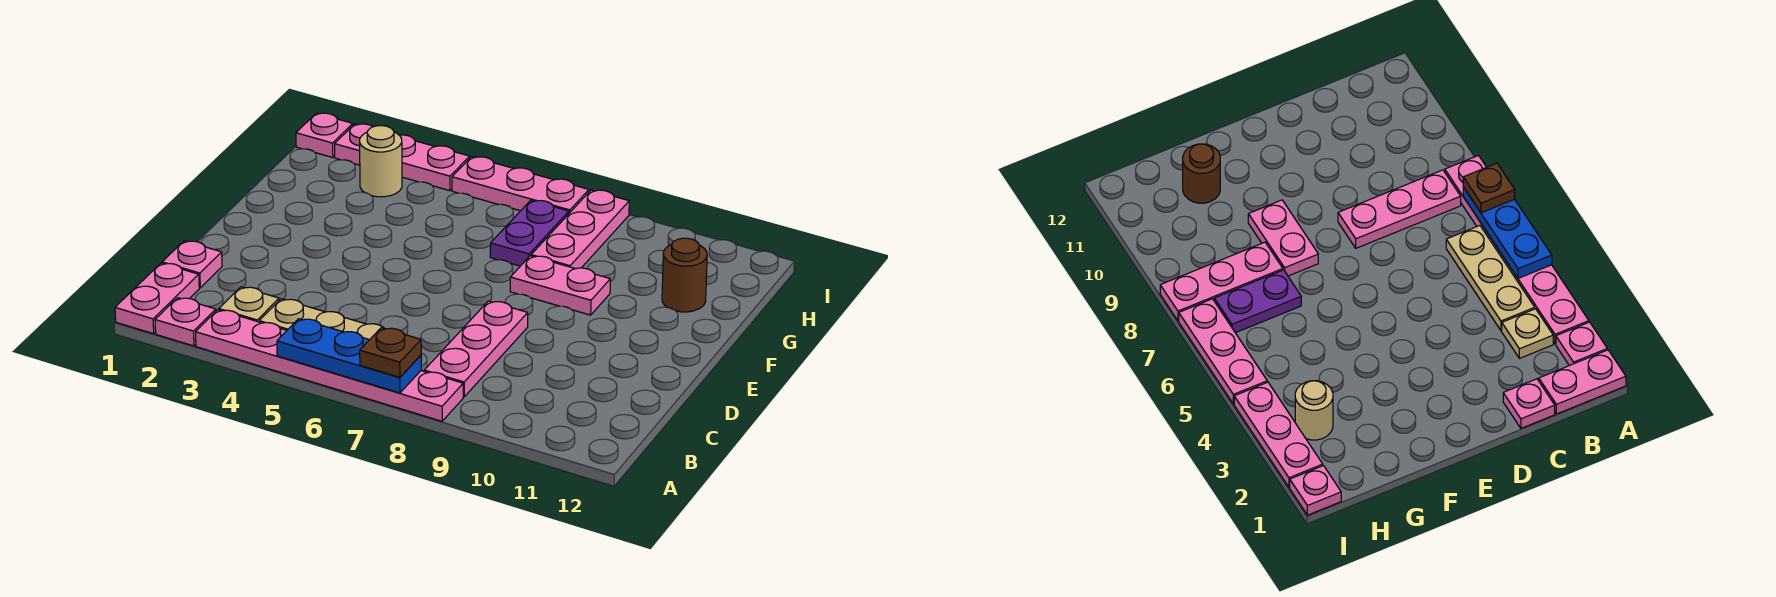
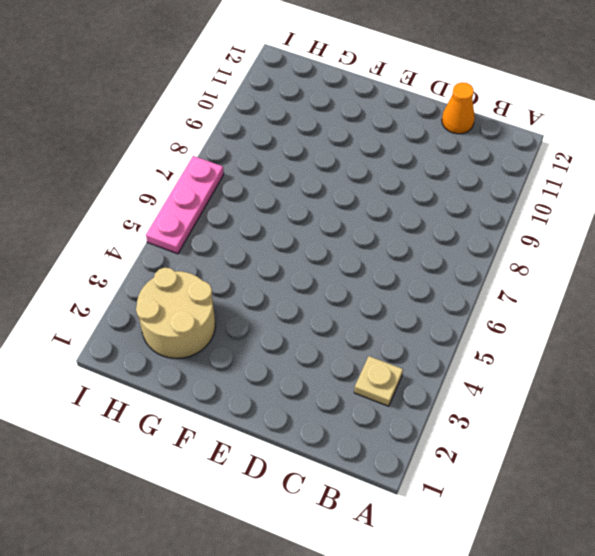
orange 1x1 cone [442,82,475,134] -> none
tan 2x2 round brick [136,268,215,358] -> tan 1x1 round brick [360,126,402,197]
none -> pink 1x2 plate [115,263,199,334]
none -> pink 1x1 plate [155,298,216,346]
none -> pink 1x6 plate [196,310,463,421]

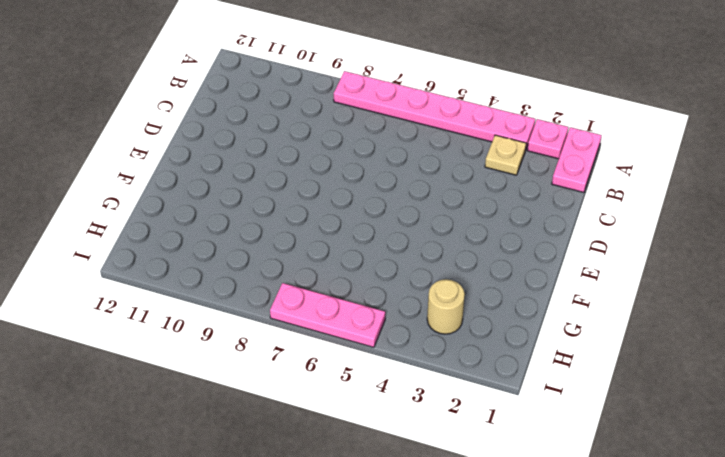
none -> tan 1x3 plate [259,299,383,340]
none -> pink 1x3 plate [424,301,528,397]
none -> pink 1x1 plate [162,241,222,288]

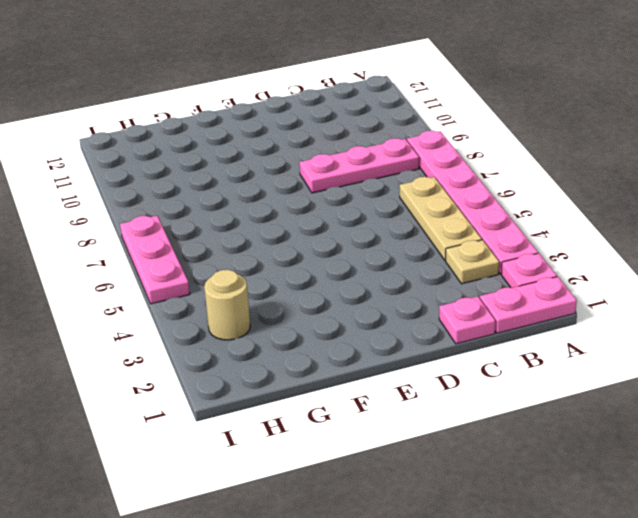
none -> pink 1x2 plate [510,256,610,315]
none -> purple 1x2 plate [490,200,569,266]
none -> pink 1x3 plate [531,190,629,269]

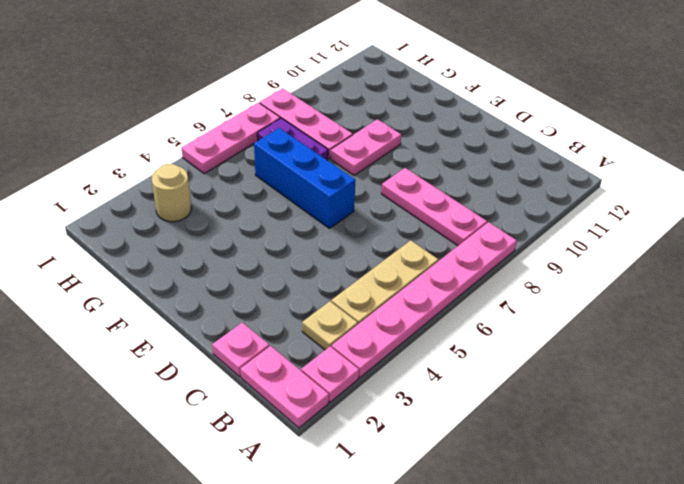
blue 1x3 brick [254,128,355,228] -> none
none -> brown 1x1 round brick [662,238,707,312]
none -> pink 1x1 plate [296,113,353,158]
none -> pink 1x3 plate [335,124,470,191]

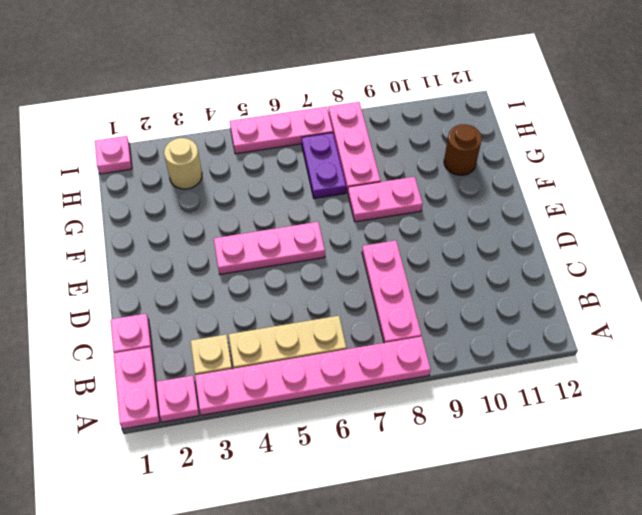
pink 1x3 plate [214,222,325,274] -> pink 1x3 plate moved to [335,124,470,191]
none -> blue 1x3 plate [277,319,421,393]
none -> brown 1x1 plate [360,328,421,377]

